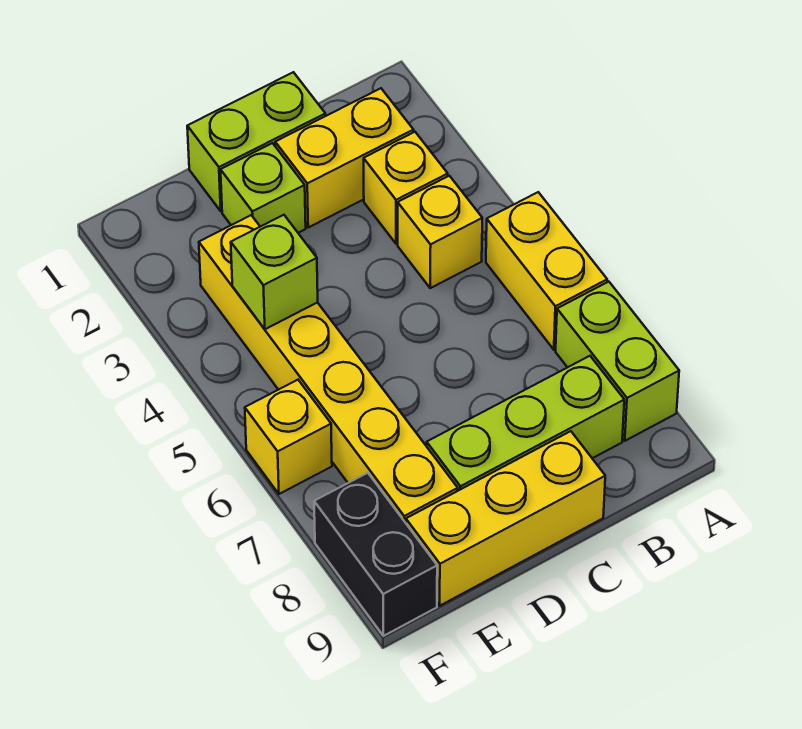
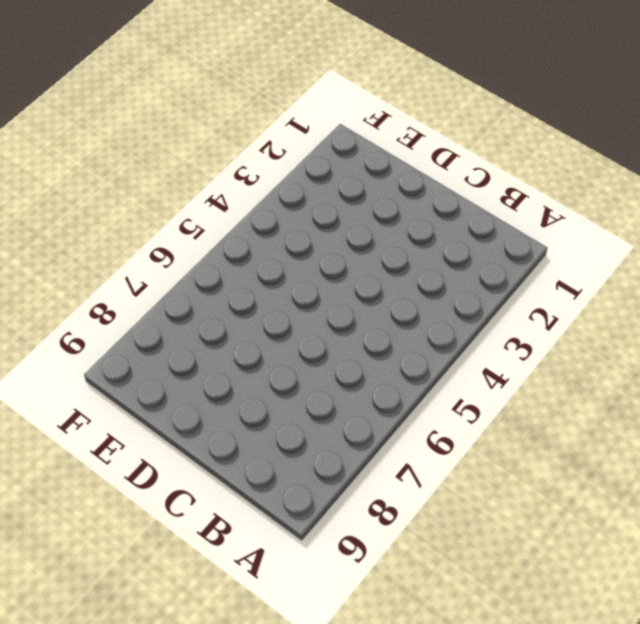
none -> yellow 1x2 brick [486,192,607,350]
none -> lime 1x2 brick [556,282,679,441]
none -> yellow 1x2 brick [275,88,414,227]

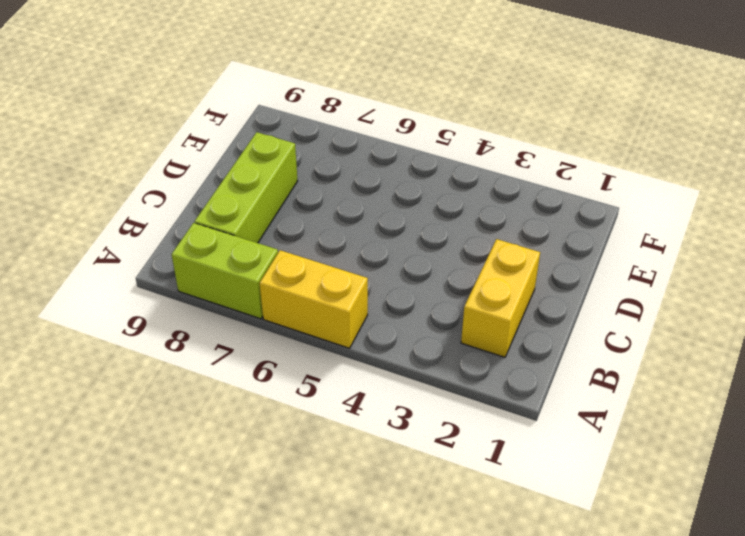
none -> yellow 1x1 brick [364,132,448,244]
none -> yellow 1x1 brick [398,176,482,288]
none -> lime 1x2 brick [187,72,325,211]

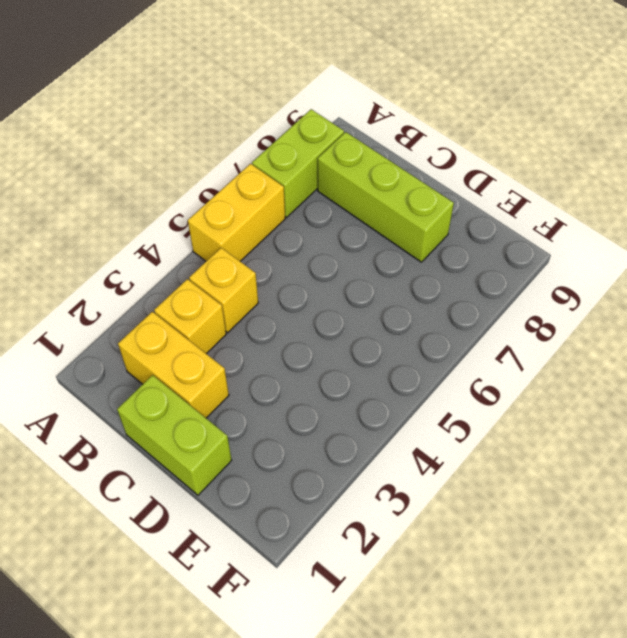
none -> yellow 1x3 brick [406,431,605,606]
none -> lime 1x1 brick [221,143,306,233]
none -> yellow 1x6 brick [199,215,458,523]

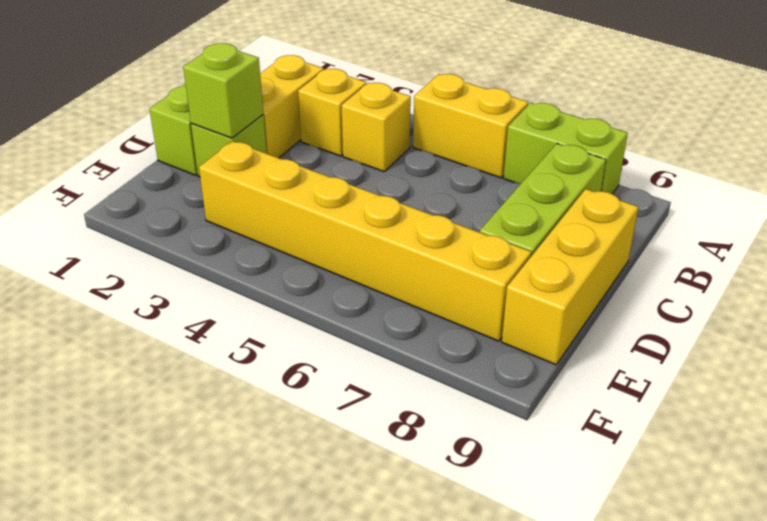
lime 1x1 brick [183,43,263,138] -> lime 1x1 brick moved to [231,215,318,329]
none -> yellow 1x1 brick [245,380,332,494]
none -> black 1x2 brick [314,473,437,636]

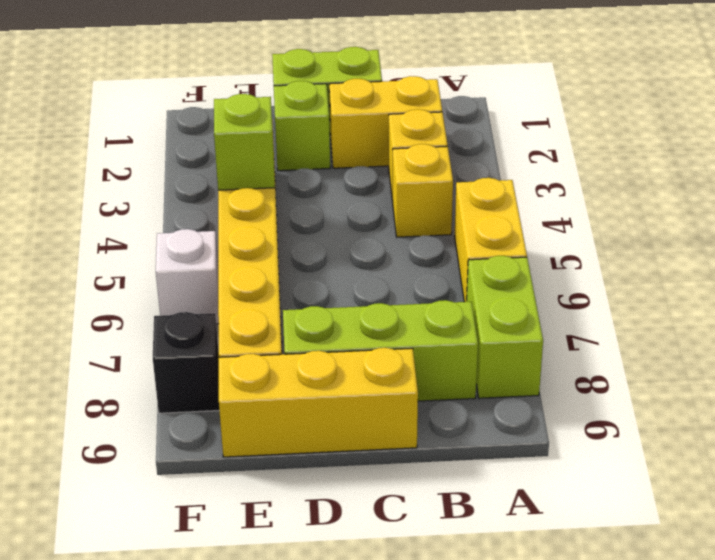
white 1x1 brick [156,229,219,324] -> yellow 1x1 brick [245,380,332,494]
black 1x1 brick [153,312,219,413] -> black 1x2 brick [314,473,437,636]

